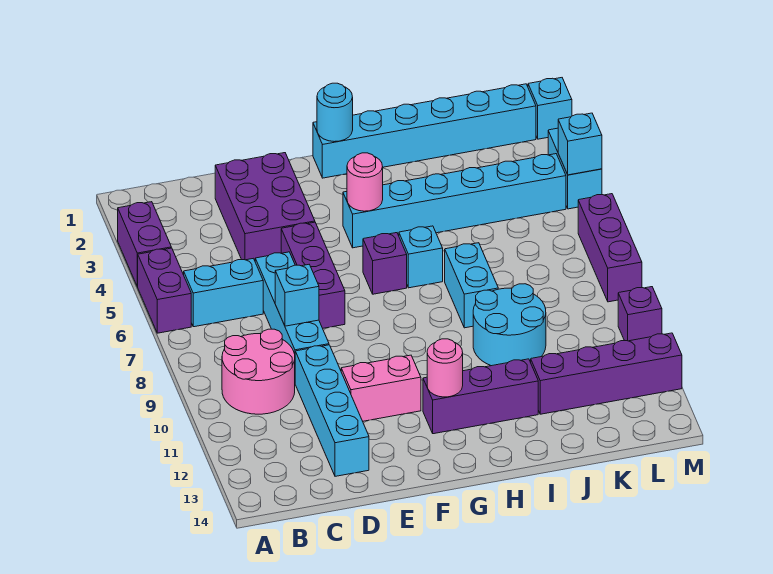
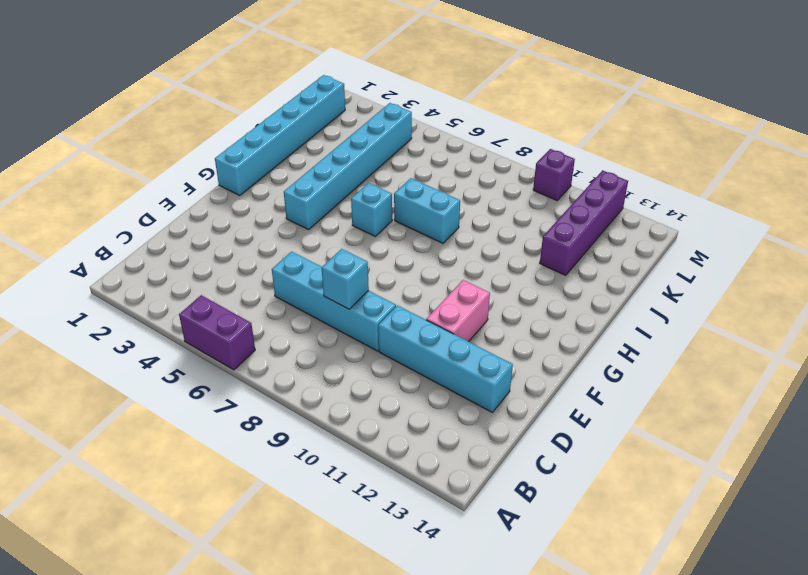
none -> purple 1x2 brick [118,202,171,287]
none -> cyan 1x2 brick [184,258,263,327]
none -> pink 2x2 round brick [222,329,295,414]

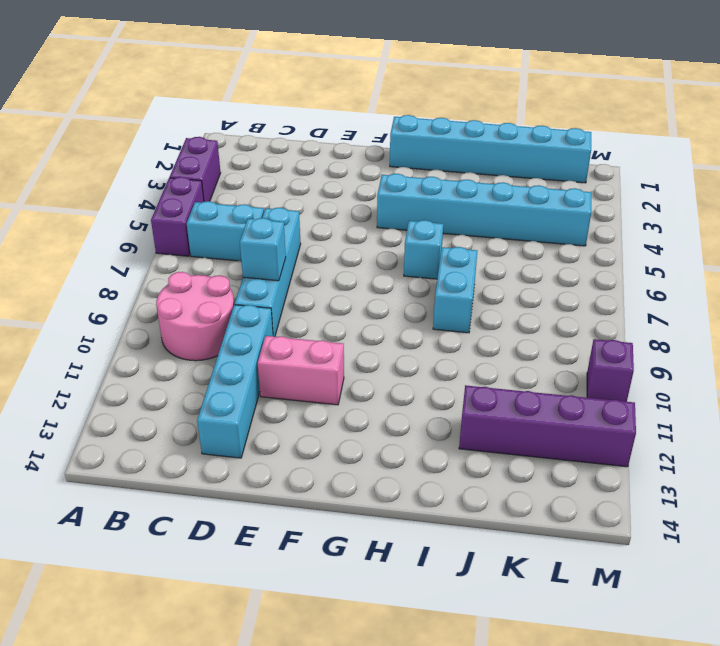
none -> purple 2x3 brick [215,153,315,260]
none -> purple 1x3 brick [281,222,345,328]
none -> purple 1x1 brick [363,233,407,294]

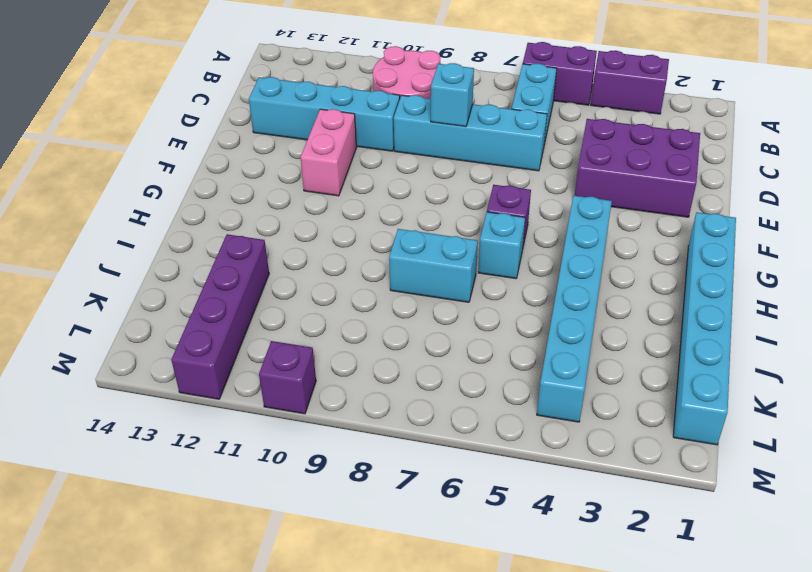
none -> purple 1x3 brick [281,222,345,328]
none -> purple 1x3 brick [423,359,538,434]
none -> cyan 2x2 round brick [473,284,546,366]

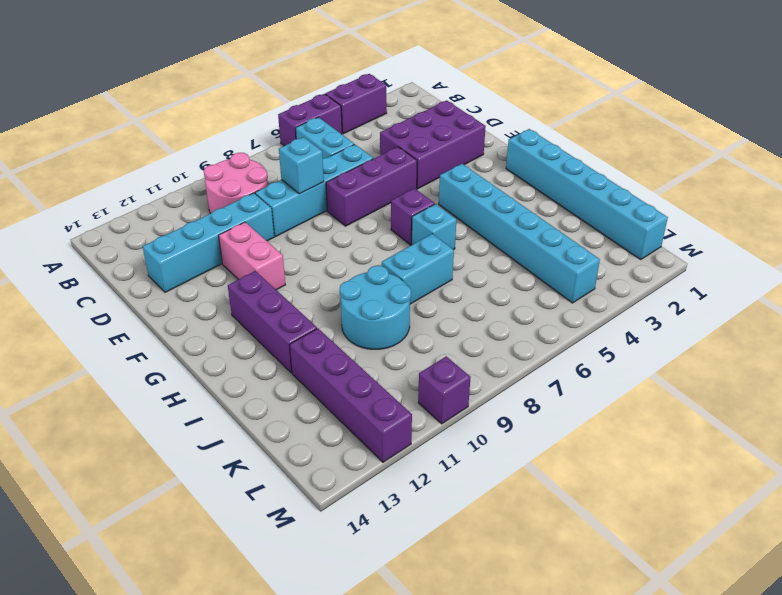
none -> cyan 1x1 brick [528,78,572,139]
none -> cyan 1x2 brick [548,128,602,209]
none -> purple 1x3 brick [578,194,642,302]

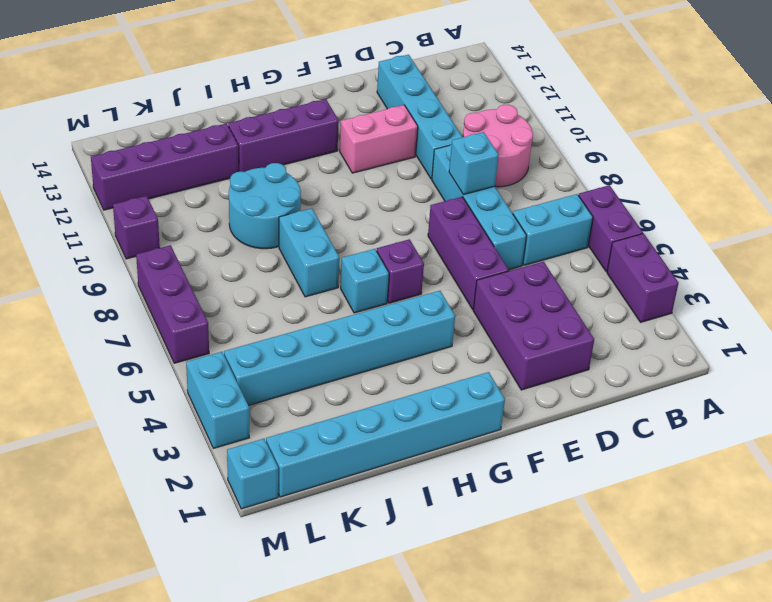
none -> cyan 1x1 round brick [317,83,353,142]
none -> pink 1x1 round brick [347,153,383,211]
none -> pink 1x1 round brick [427,339,463,397]

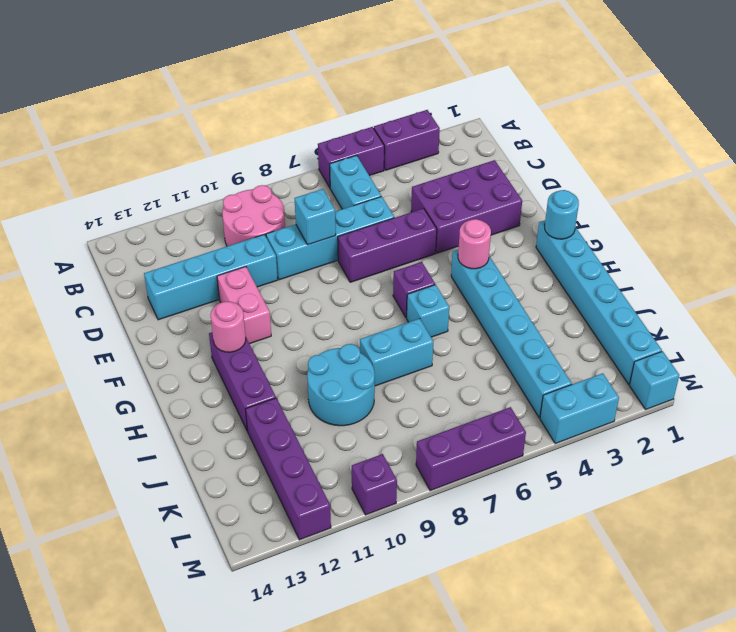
none -> cyan 1x1 brick [558,113,602,175]

